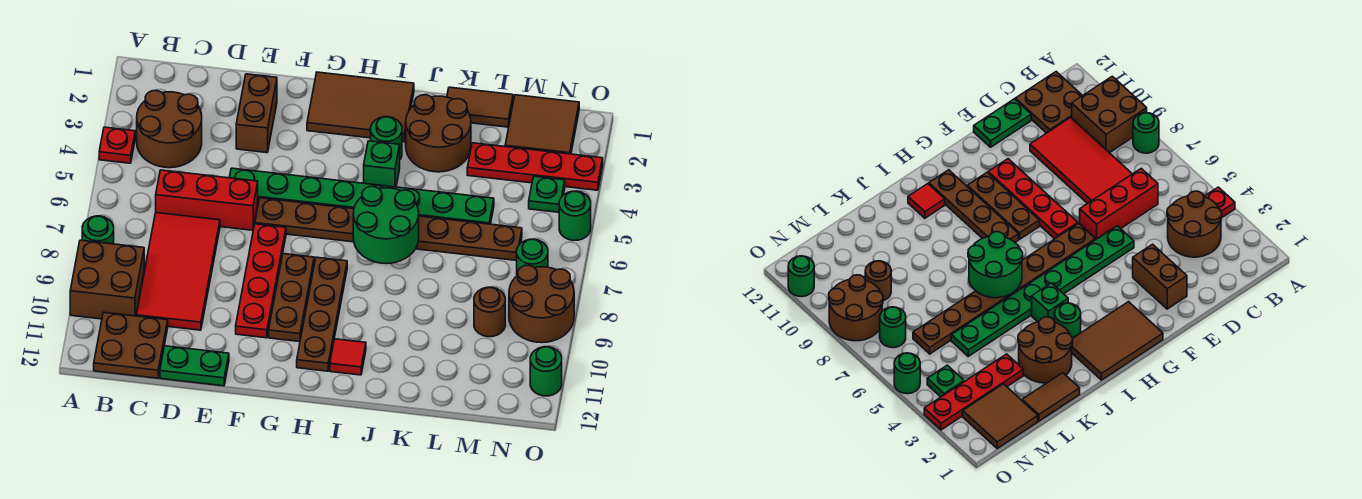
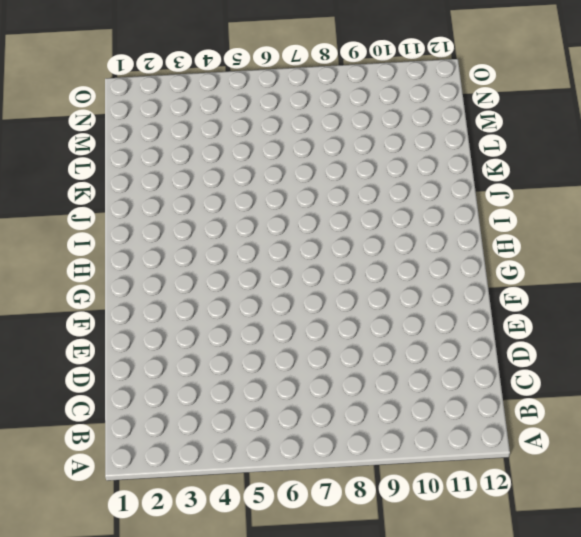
none -> red 1x1 plate [99,127,135,163]
none -> green 1x1 round brick [82,216,114,244]
none -> brown 2x2 brick [70,240,144,319]

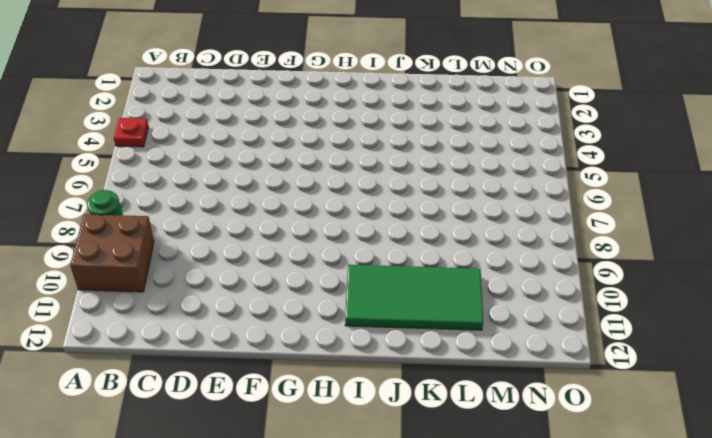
green 2x4 tile [345,265,483,330] -> red 1x1 tile [330,339,366,375]
none -> brown 2x2 round brick [137,90,202,168]
none -> brown 2x2 plate [94,312,168,378]
none -> red 1x3 brick [156,170,258,230]

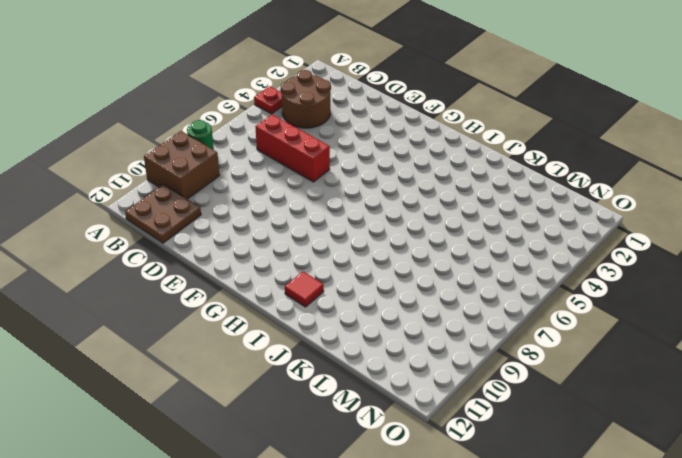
none -> red 2x4 tile [136,213,220,330]
none -> green 1x2 plate [160,346,229,386]
none -> brown 1x2 brick [236,74,277,153]

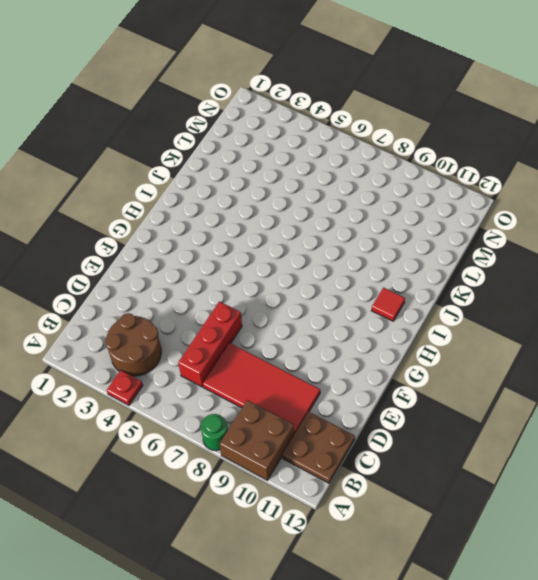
none -> green 1x2 plate [160,346,229,386]
none -> brown 1x2 brick [236,74,277,153]
none -> green 1x8 plate [229,168,494,224]

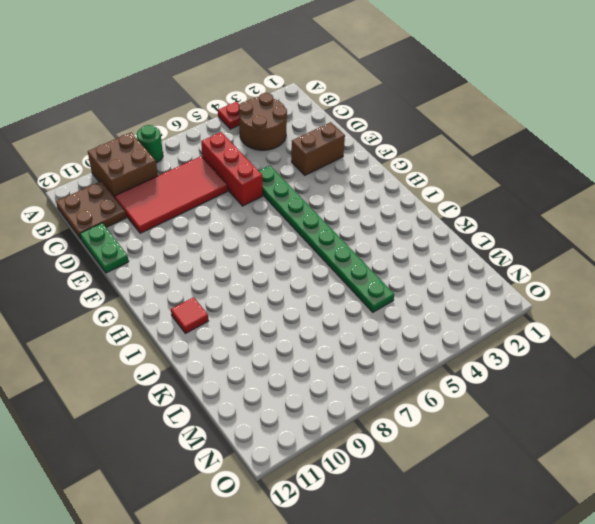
none -> brown 1x8 plate [255,198,522,261]
none -> red 1x4 plate [236,224,286,338]
none -> brown 2x3 tile [307,72,414,142]

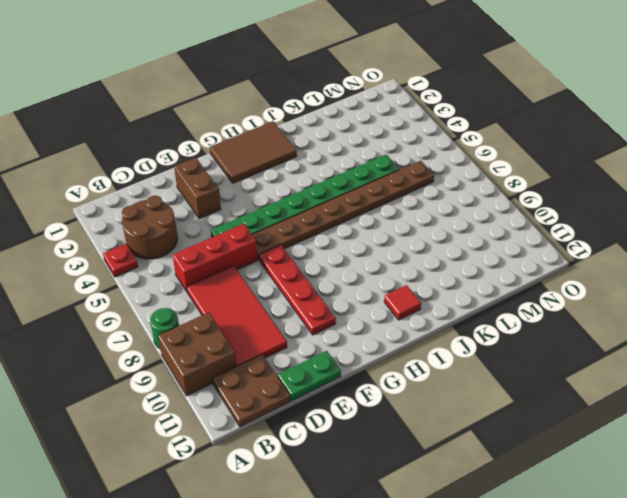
none -> brown 1x3 plate [269,254,314,342]
none -> brown 1x4 plate [297,257,347,371]
none -> green 1x1 round brick [371,117,402,159]

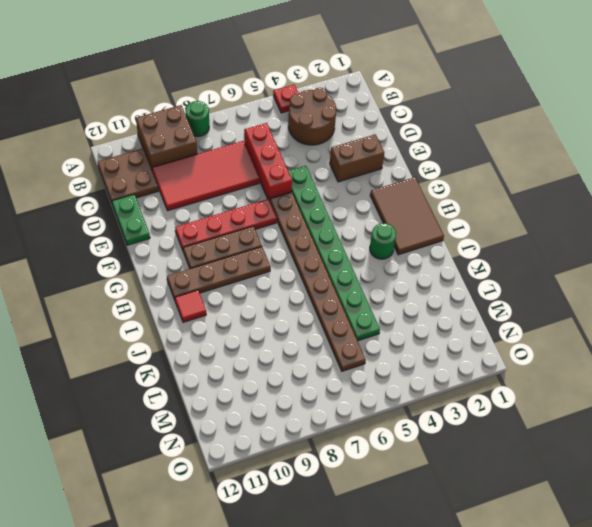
none -> green 1x1 brick [364,141,400,187]
none -> brown 2x2 round brick [406,95,471,172]
none -> brown 1x2 tile [447,87,513,127]

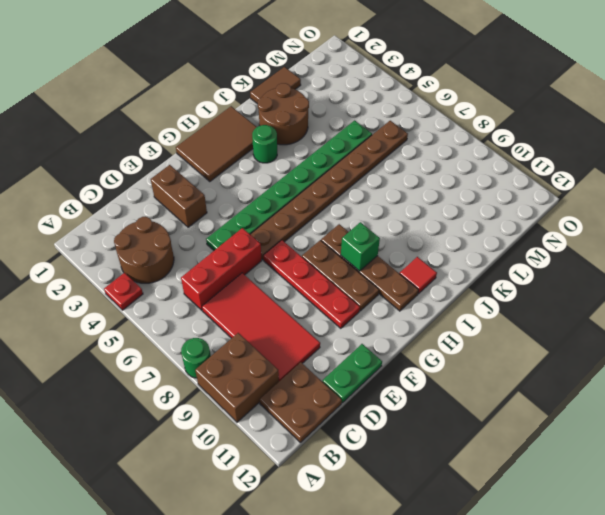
green 1x1 brick [341,222,380,271] -> green 1x1 brick moved to [364,141,400,187]
none -> red 1x4 plate [467,143,603,190]
none -> brown 2x2 tile [505,95,579,154]
none -> brown 1x1 round brick [474,287,505,337]

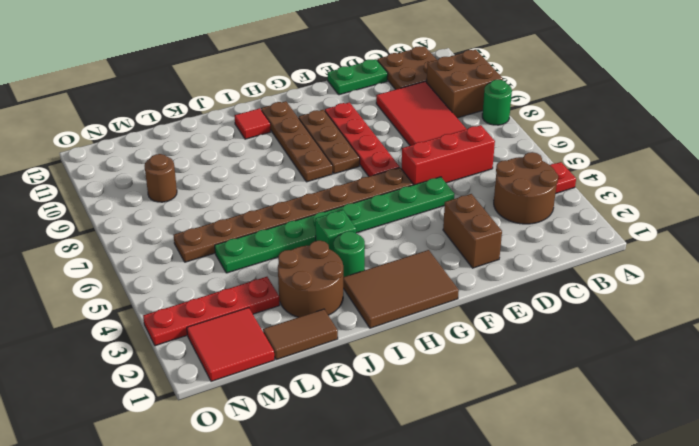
red 2x2 tile [187,307,275,381] -> brown 2x2 tile [505,95,579,154]
none -> green 1x1 plate [529,176,565,212]
none -> green 1x1 round brick [517,239,548,275]
none -> brown 2x2 round brick [509,265,574,343]

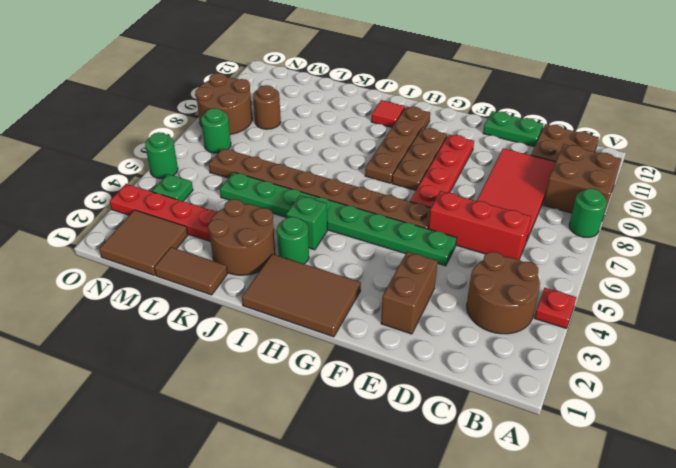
none -> green 1x1 round brick [530,347,562,396]
none -> green 2x2 round brick [353,186,419,264]

